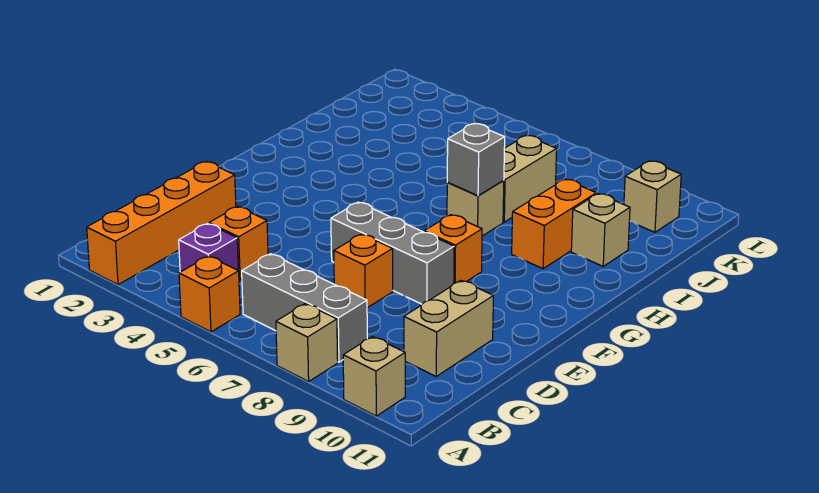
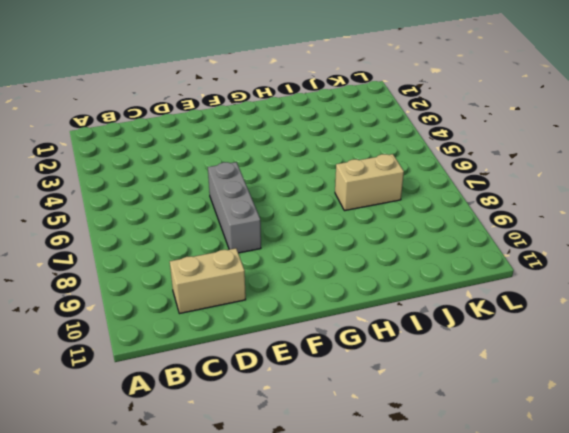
none -> orange 1x4 brick [87,162,236,285]
none -> orange 1x1 brick [179,256,240,332]
none -> tan 1x1 brick [276,304,338,382]

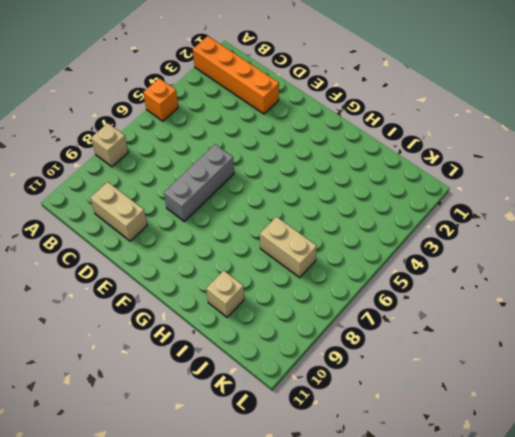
none -> tan 1x1 brick [343,336,405,416]
none -> purple 1x1 brick [179,224,238,272]
none -> grey 1x3 brick [242,254,367,362]

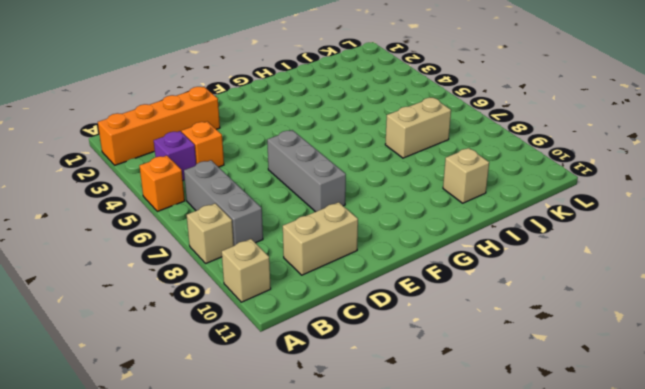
none -> orange 1x1 brick [334,234,393,308]
none -> orange 1x1 brick [424,215,482,283]
none -> tan 1x1 brick [447,181,504,236]

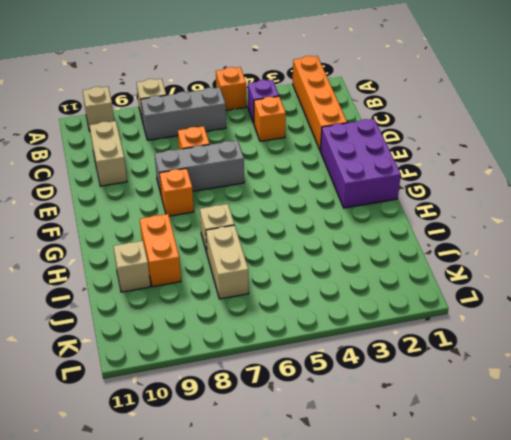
purple 2x3 brick [320,119,401,208] -> none
none -> tan 1x1 brick [624,161,681,232]
none -> grey 1x1 brick [447,124,505,196]

